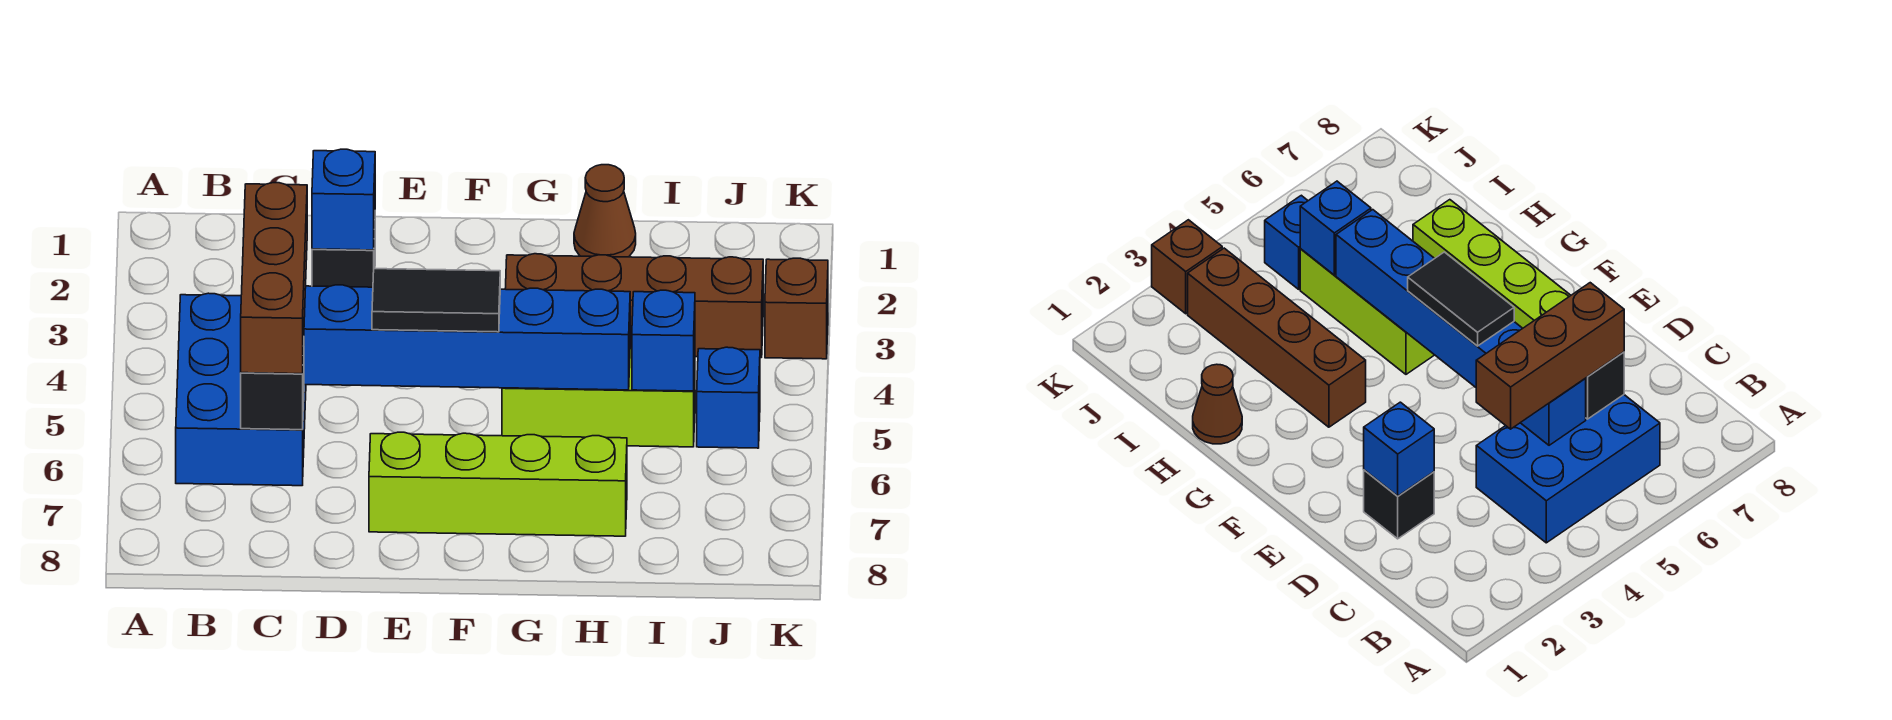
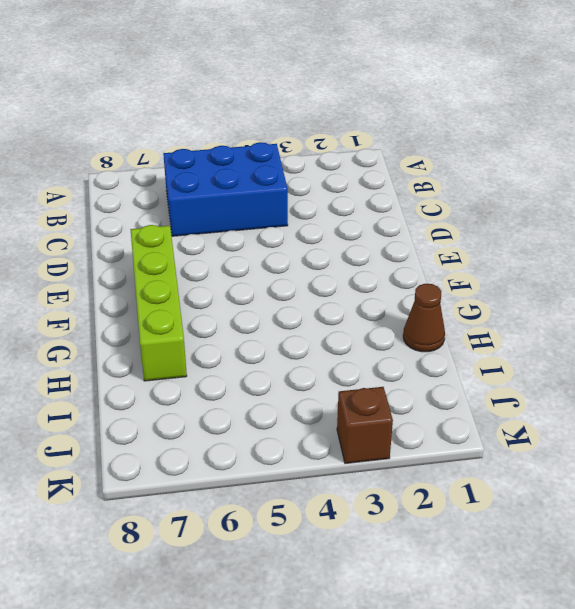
none -> black 1x1 brick [312,229,375,287]
none -> brown 1x4 brick [505,254,763,358]
none -> lime 1x3 brick [502,348,695,447]

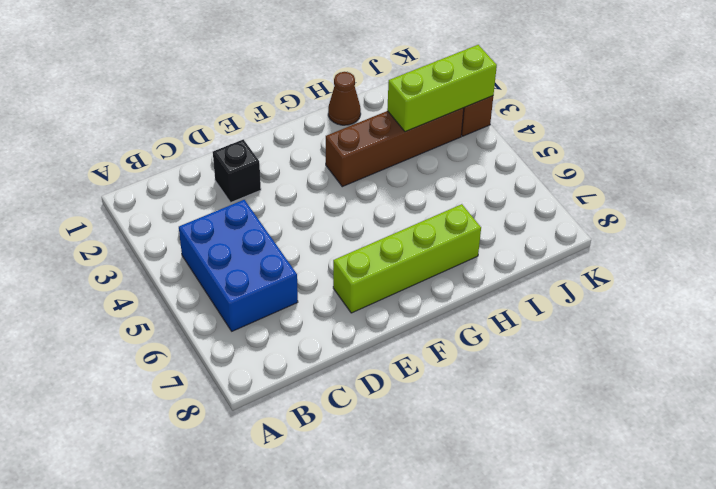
lime 1x3 brick [387,45,497,132] -> lime 1x3 brick moved to [502,348,695,447]
none -> blue 1x1 brick [697,347,760,448]
none -> blue 1x6 brick [304,285,630,390]
none -> black 1x1 brick [241,346,304,430]

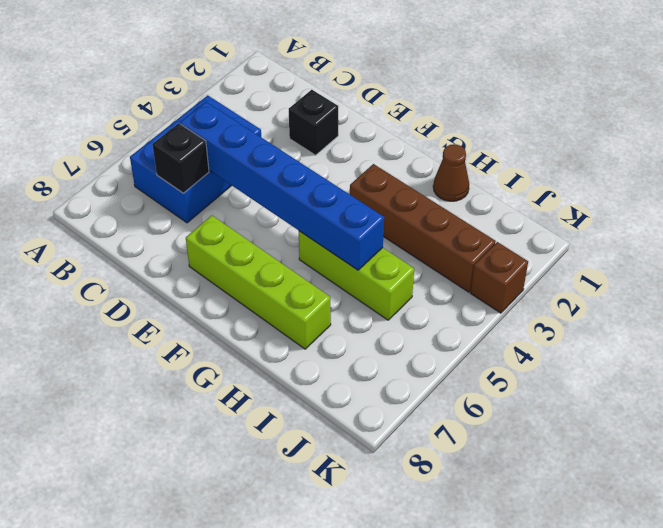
none -> blue 1x1 brick [697,347,760,448]
none -> blue 1x1 brick [312,149,375,250]
none -> blue 1x1 brick [632,290,695,391]

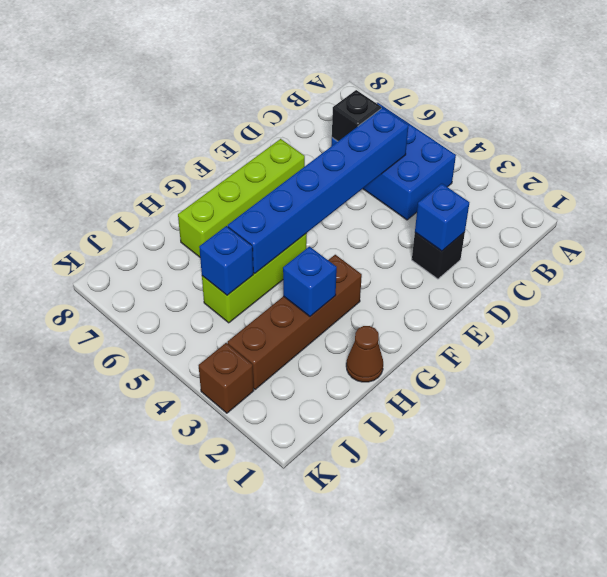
blue 1x1 brick [283,247,337,316] -> blue 1x1 brick moved to [697,347,760,448]
none -> brown 1x3 brick [241,183,307,374]
none -> black 1x2 tile [372,269,500,332]

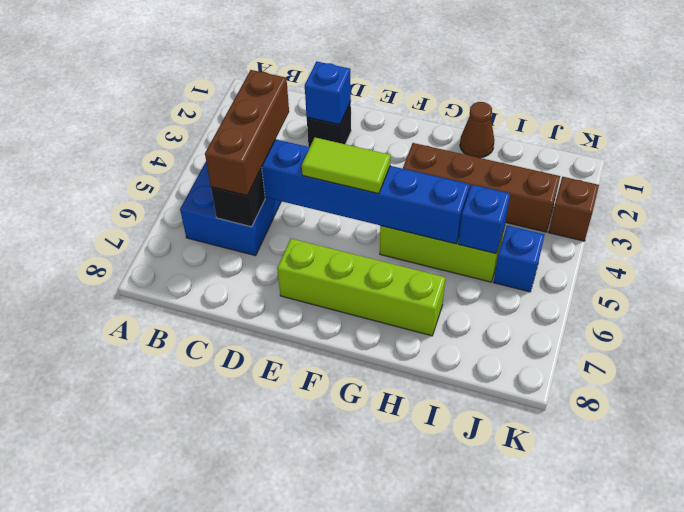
lime 1x2 tile [302,138,391,194] -> black 1x2 tile [372,269,500,332]

